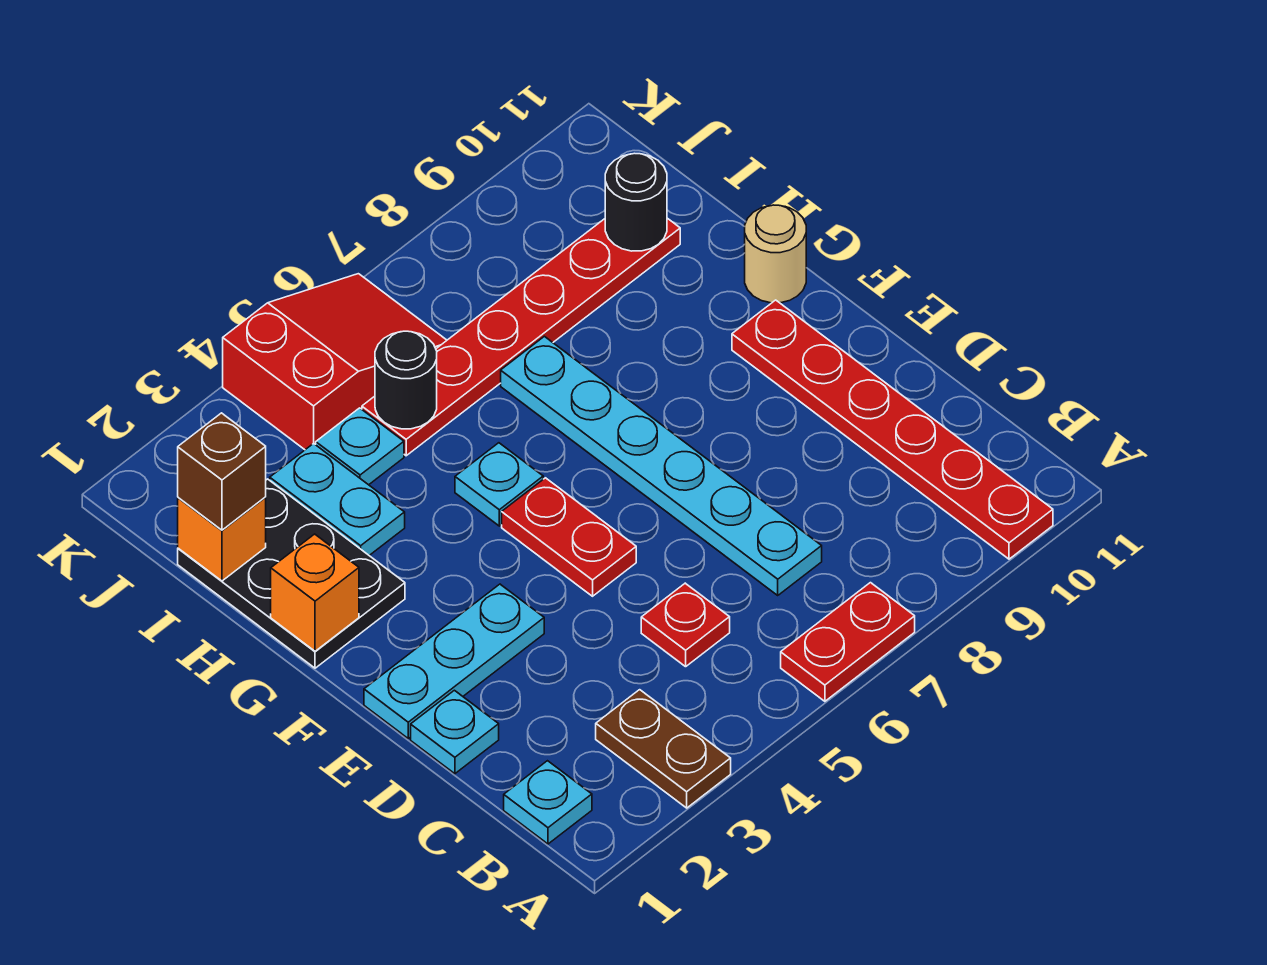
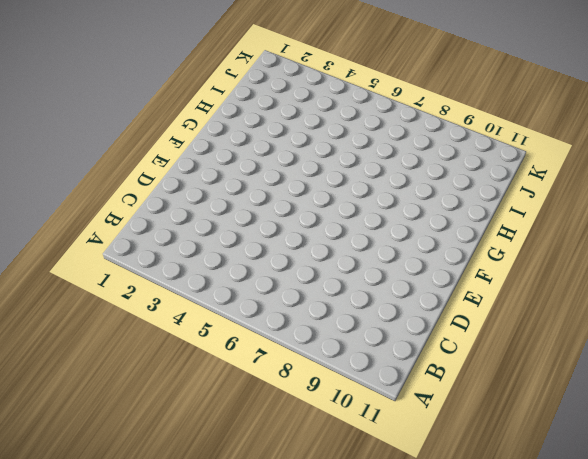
none -> brown 1x2 plate [596,690,731,808]
none -> red 1x2 plate [781,583,915,701]
none -> red 1x6 plate [732,300,1053,559]

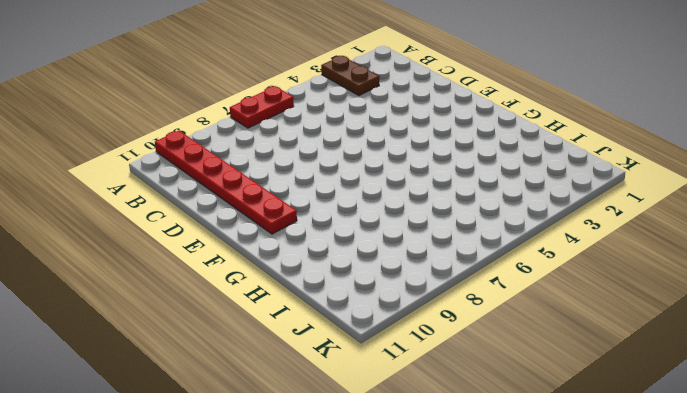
none -> cyan 1x1 plate [504,761,592,844]
none -> red 1x1 plate [641,583,730,667]
none -> cyan 1x6 plate [501,336,822,595]

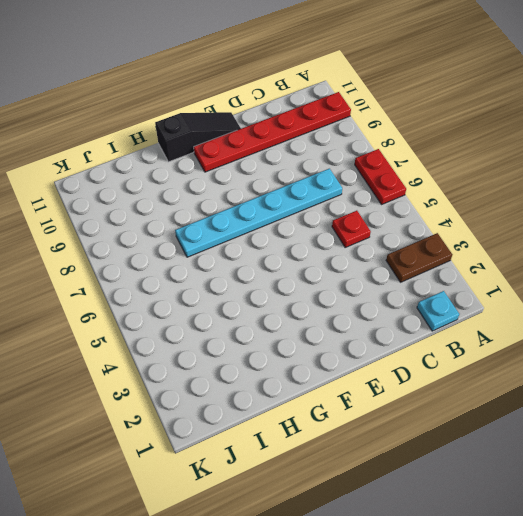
black 1x3 slope [155,112,241,162] -> tan 1x1 round brick [745,205,806,303]
none -> cyan 1x1 plate [411,690,499,774]
none -> cyan 1x3 plate [364,584,544,738]
none -> red 1x2 plate [502,478,636,596]

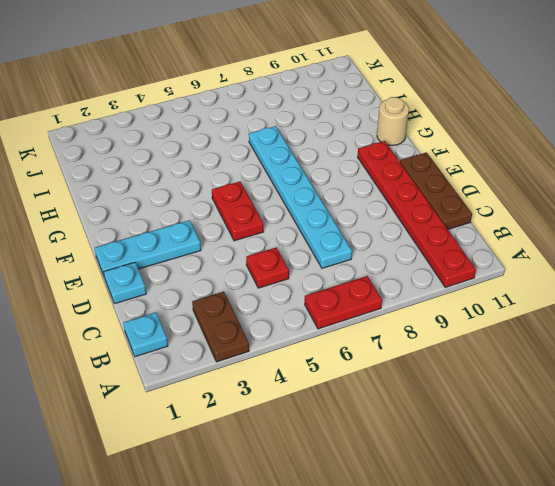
brown 1x3 plate [400,153,472,229] -> none
none -> black 2x3 plate [178,479,405,668]
none -> cyan 1x1 plate [455,443,543,526]
none -> cyan 1x2 plate [270,443,405,555]

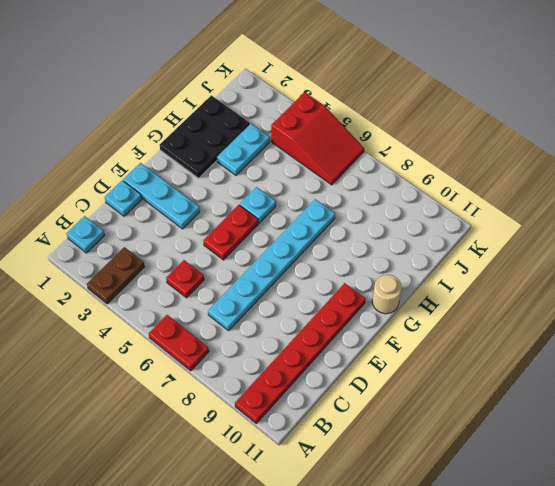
none -> cyan 1x1 plate [316,408,404,485]
none -> red 1x6 plate [362,218,680,456]
none -> orange 1x1 brick [271,534,359,651]

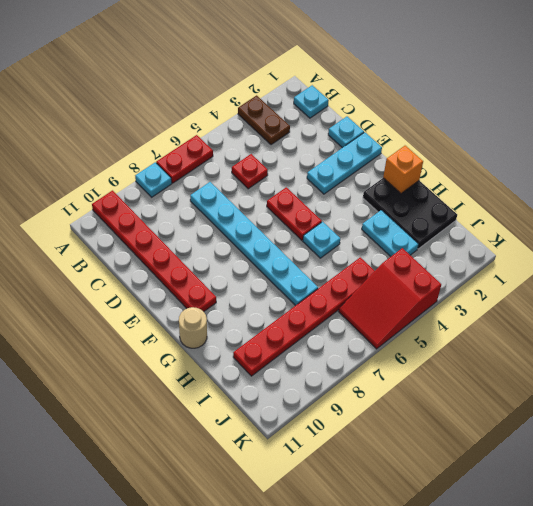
cyan 1x1 plate [135,162,172,197] -> cyan 1x1 plate moved to [316,408,404,485]
none -> orange 1x1 brick [178,497,266,581]
none -> black 1x1 round brick [375,331,437,429]
none -> black 1x1 round brick [605,153,667,251]

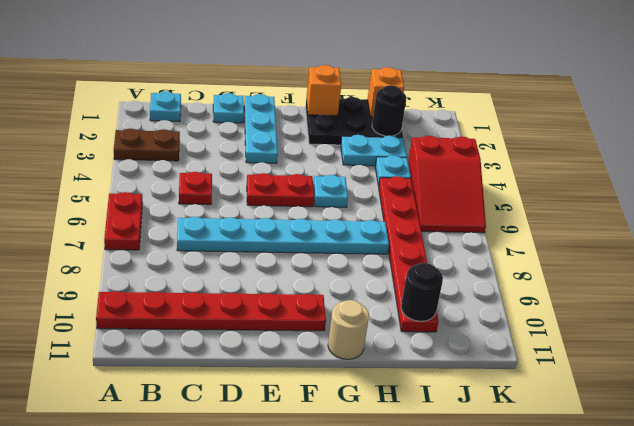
black 1x1 round brick [372,85,406,136] -> black 1x1 round brick moved to [375,331,437,429]
none -> brown 1x1 brick [178,413,266,530]

